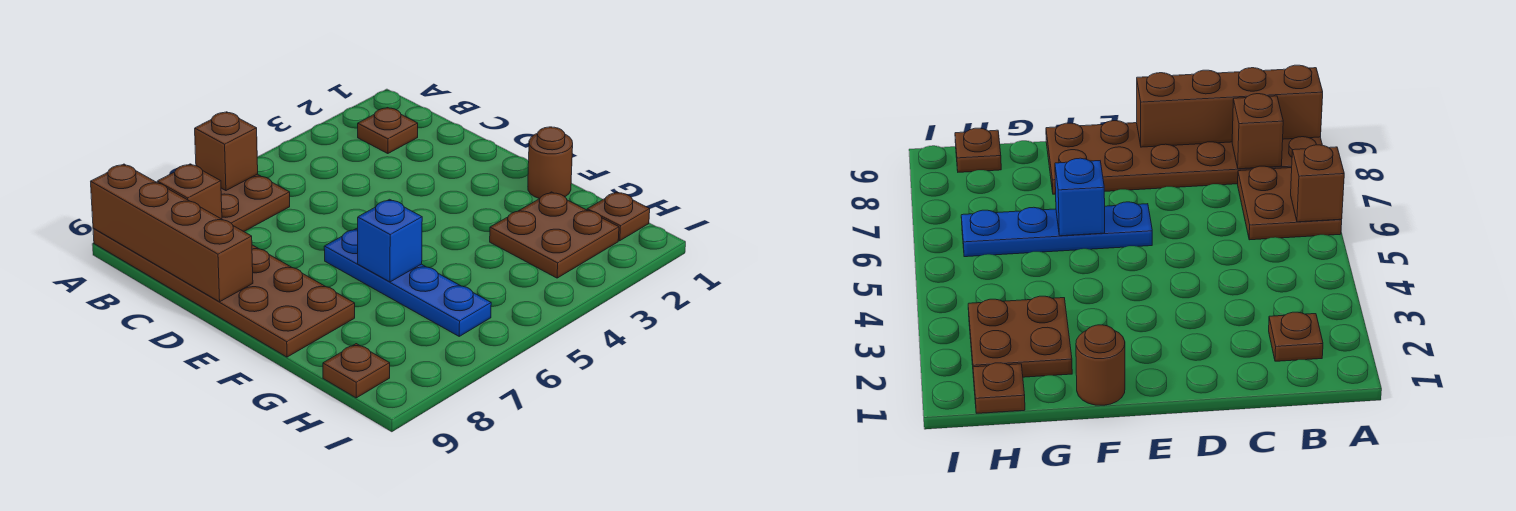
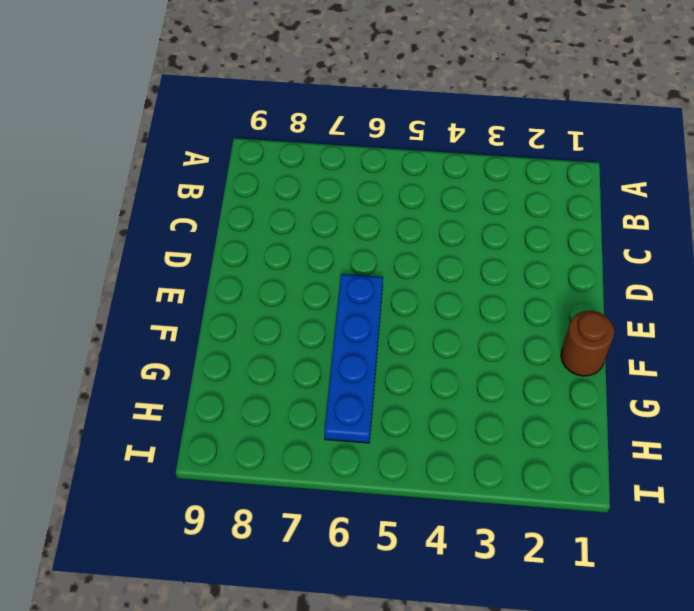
none -> brown 2x2 plate [221,174,290,231]
none -> brown 2x6 plate [93,228,355,357]
none -> brown 1x1 plate [358,108,418,154]

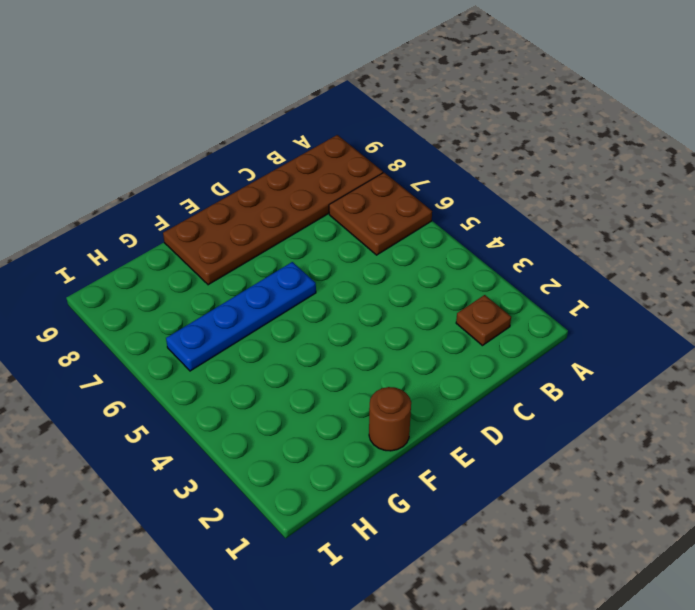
none -> brown 2x2 plate [490,192,619,278]
none -> brown 1x1 plate [587,192,650,241]
none -> brown 1x1 plate [323,344,390,398]

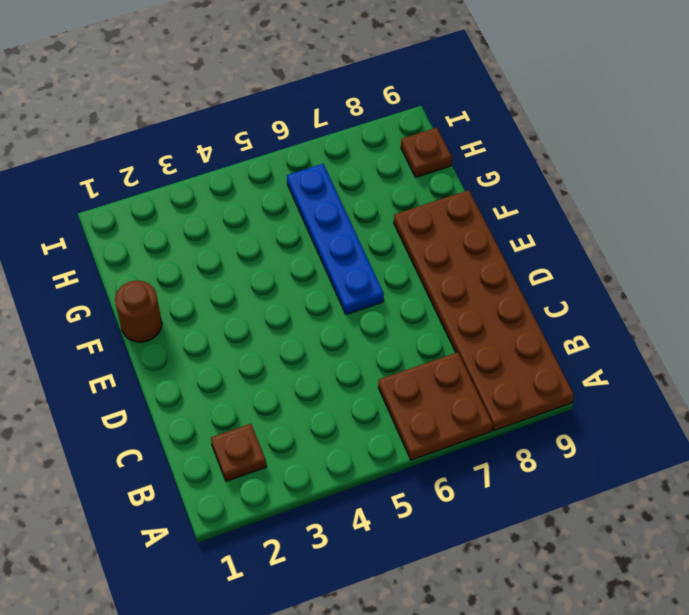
none -> brown 2x2 plate [490,192,619,278]
none -> brown 1x1 plate [587,192,650,241]
none -> brown 1x1 brick [195,112,258,191]

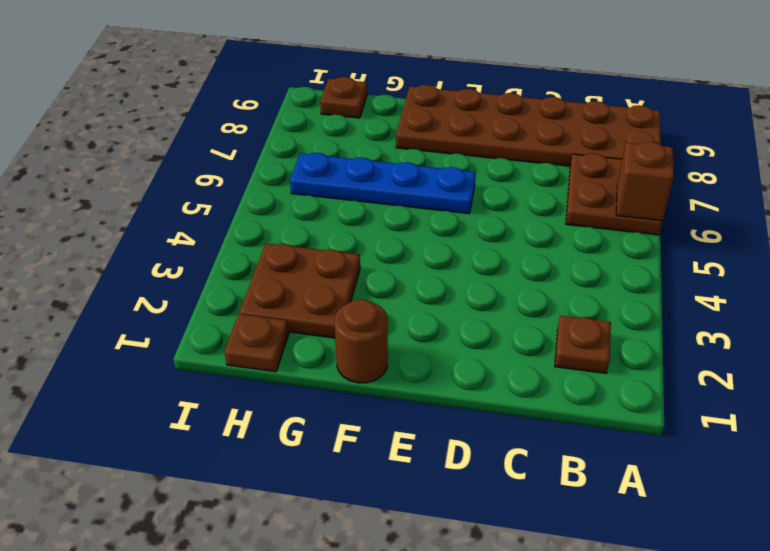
none -> brown 1x4 brick [91,164,253,302]
none -> brown 1x1 brick [157,164,222,219]
none -> blue 1x1 brick [358,199,422,282]

